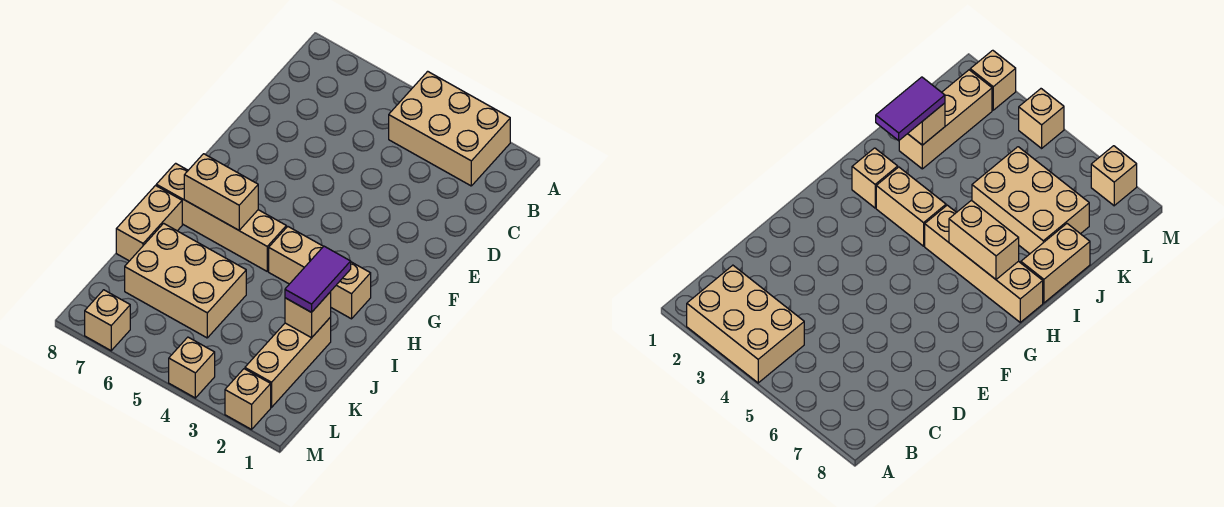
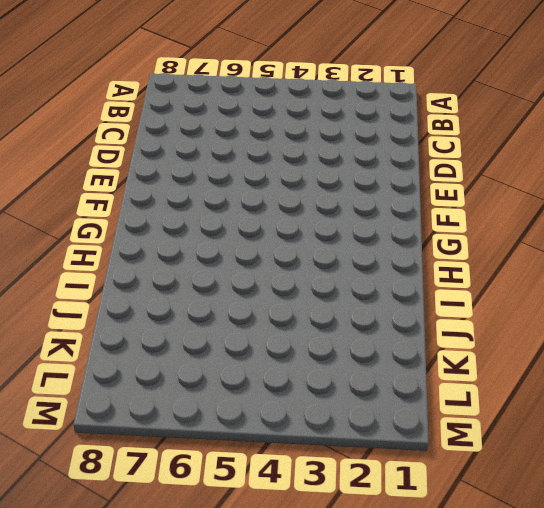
none -> tan 2x3 brick [389,71,510,186]
none -> tan 1x1 brick [331,262,371,319]
none -> tan 1x2 brick [269,227,323,284]

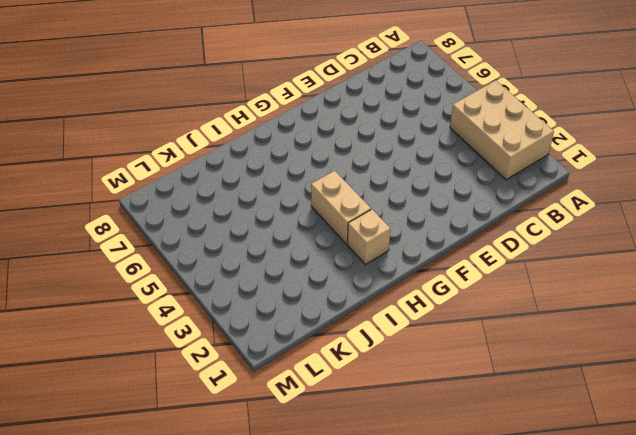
none -> tan 1x4 brick [156,163,286,271]
none -> tan 1x2 brick [116,186,182,261]
none -> tan 1x3 brick [245,317,331,407]

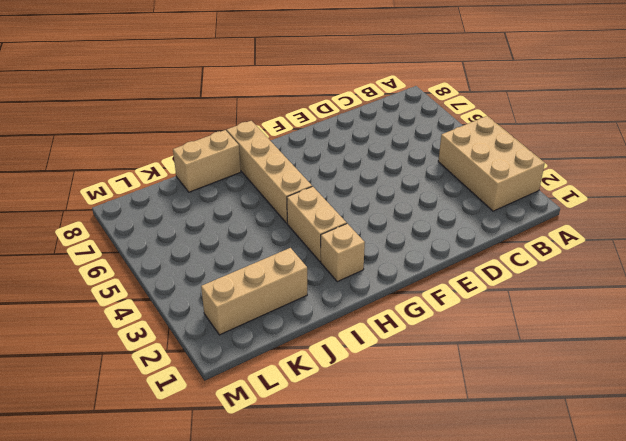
none -> tan 2x3 brick [125,223,246,338]
none -> tan 1x1 brick [225,369,271,429]
none -> tan 1x1 brick [169,337,215,398]

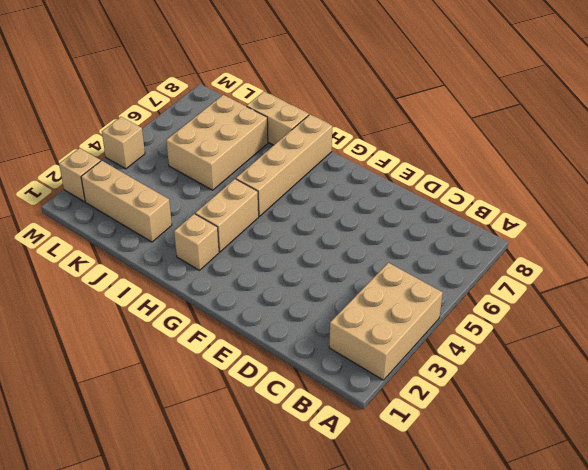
none -> tan 1x1 brick [85,290,130,351]
none -> tan 1x2 brick [184,154,258,230]
none -> tan 1x1 brick [285,292,331,338]

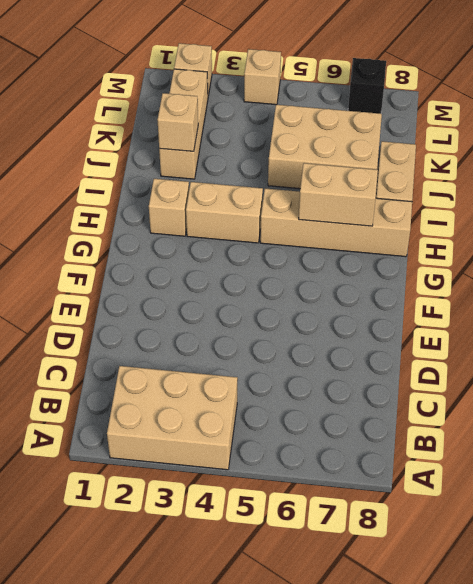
black 1x1 brick [348,58,386,114] -> tan 1x1 brick [85,290,130,351]
none -> purple 1x2 tile [285,246,351,312]

